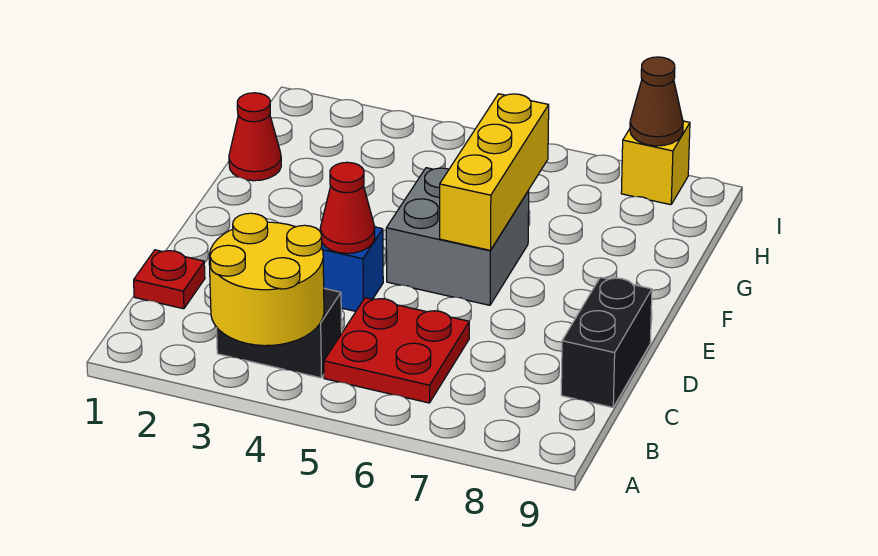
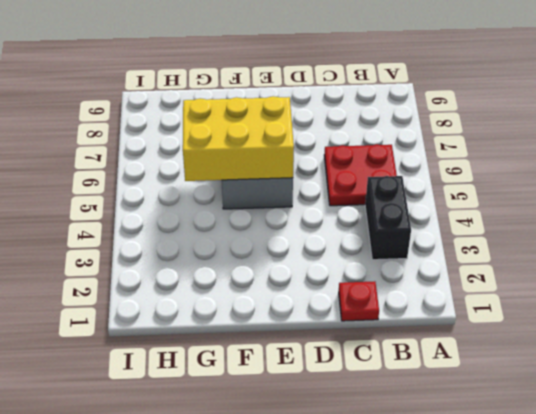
yellow 2x3 brick [183,96,294,181] -> yellow 1x3 brick [440,94,549,250]
none -> black 1x2 brick [561,277,652,407]
none -> blue 1x1 brick [322,227,383,311]
none -> red 1x1 cone [229,93,281,181]

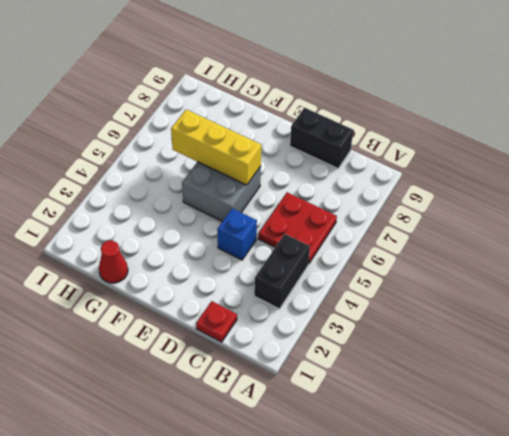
none -> yellow 1x1 brick [621,121,690,205]
none -> yellow 2x2 round brick [209,213,324,346]
none -> red 1x1 cone [320,162,375,253]

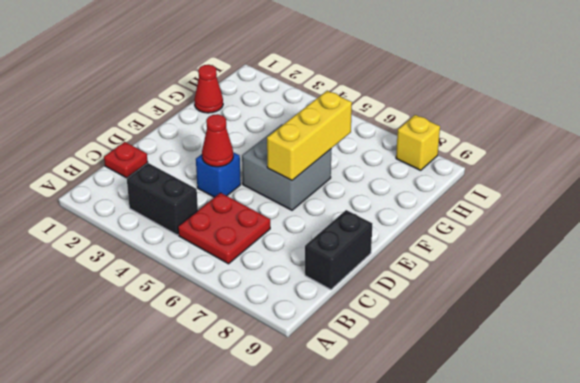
none -> yellow 2x2 round brick [209,213,324,346]
none -> brown 1x1 cone [630,57,683,146]

